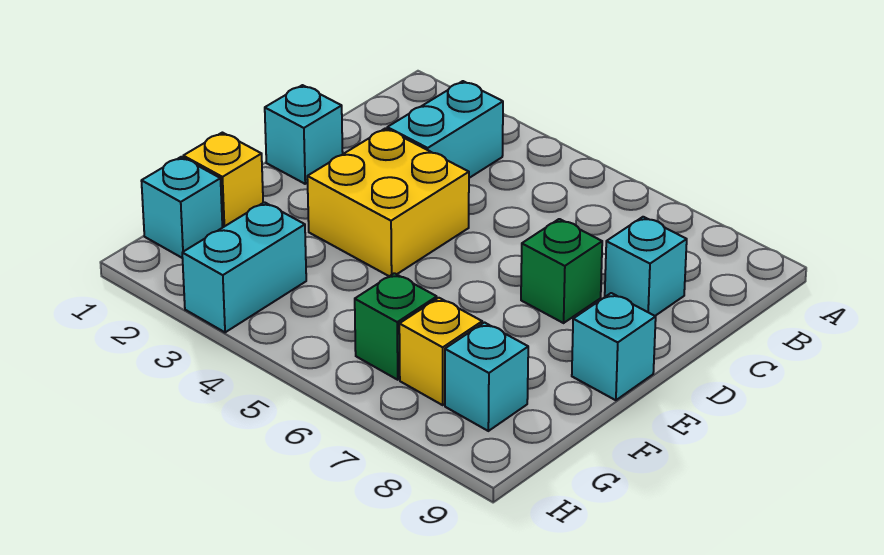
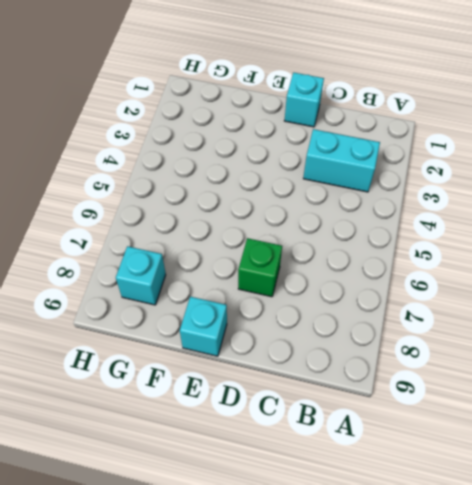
none -> cyan 1x1 brick [605,217,687,316]
none -> yellow 2x2 brick [307,128,469,276]
none -> yellow 1x1 brick [183,133,263,228]

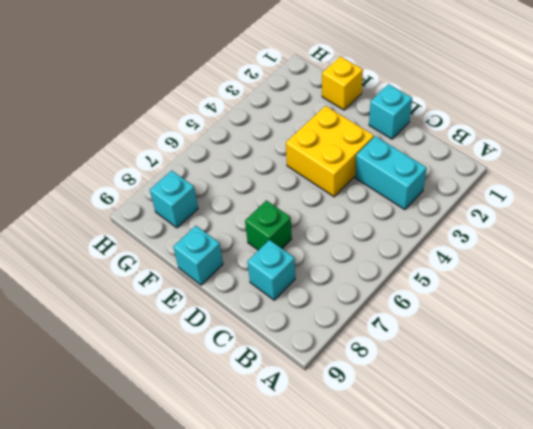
none -> cyan 1x1 brick [141,157,222,258]
none -> cyan 1x2 brick [182,202,306,332]
none -> green 1x1 brick [355,273,437,380]

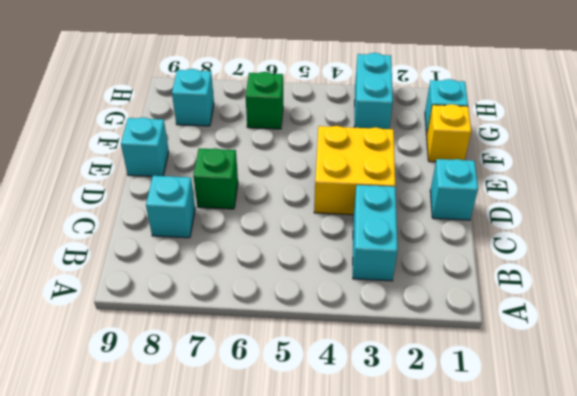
none -> yellow 1x1 brick [399,298,482,405]

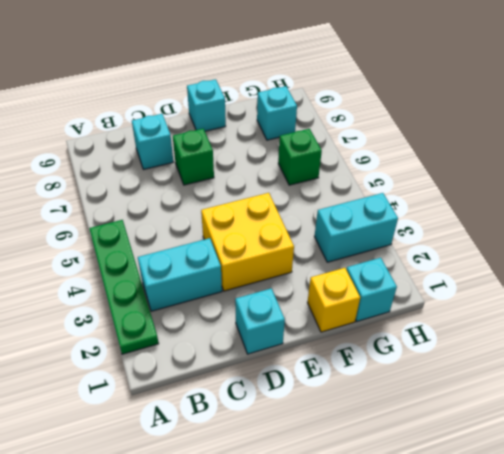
green 1x4 plate [89,220,159,354] -> none
none -> yellow 1x1 brick [399,298,482,405]

